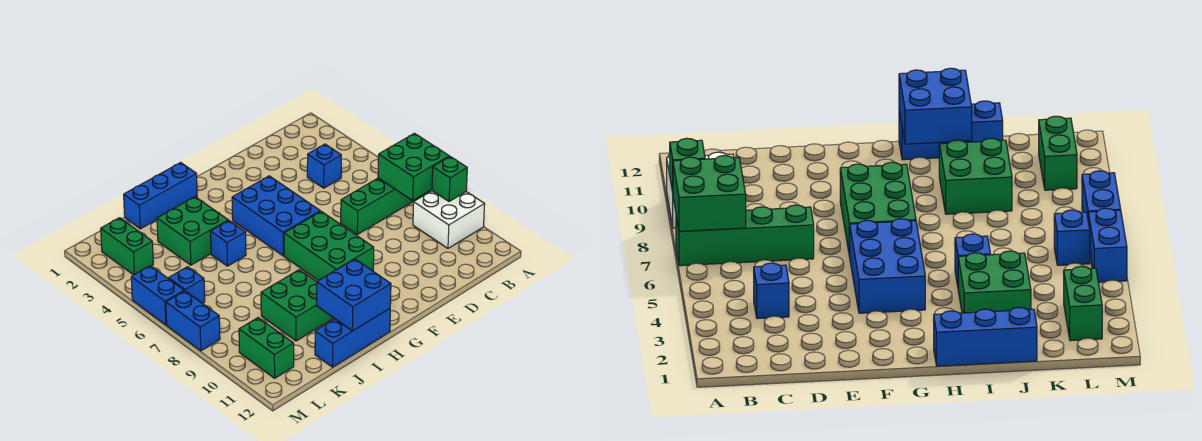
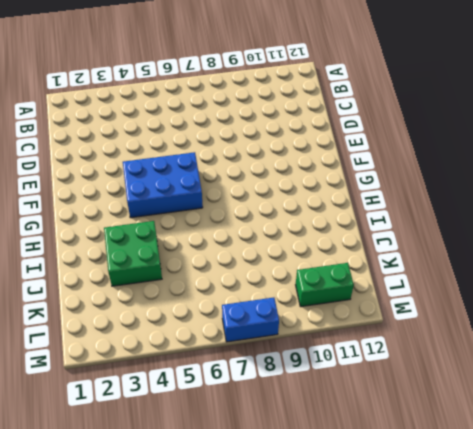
none -> green 1x4 brick [341,178,430,234]
none -> white 2x2 brick [413,191,485,248]
none -> blue 1x1 brick [307,144,341,188]

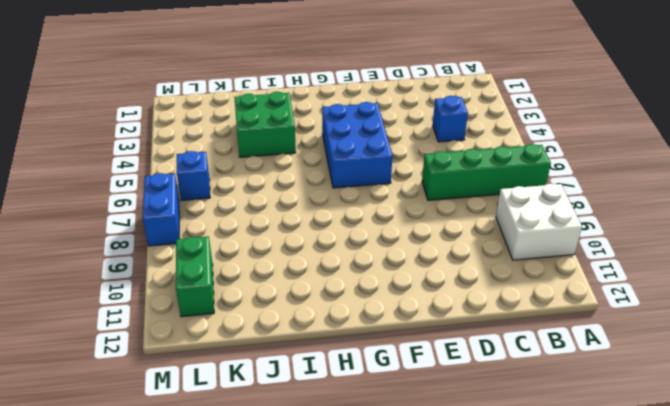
none -> green 2x3 brick [284,211,374,281]
none -> blue 1x3 brick [124,162,197,229]
none -> blue 1x3 brick [315,308,390,367]

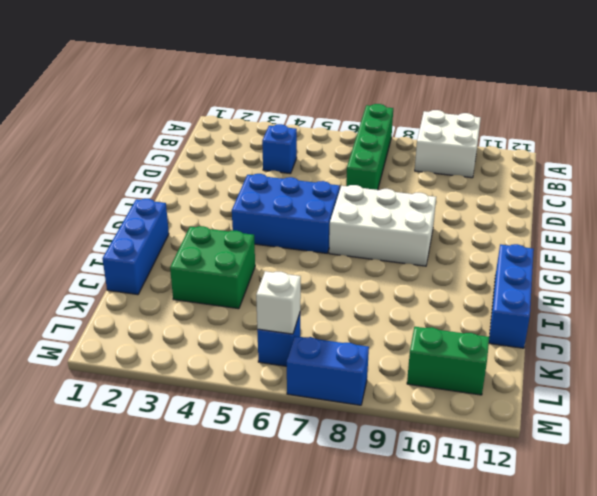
white 2x3 brick [329,185,436,266] -> green 2x3 brick [284,211,374,281]
white 1x1 brick [256,271,301,334] -> none
none -> blue 1x1 brick [211,221,246,266]
none -> green 2x2 brick [261,270,333,341]
none -> green 1x2 brick [101,218,153,275]

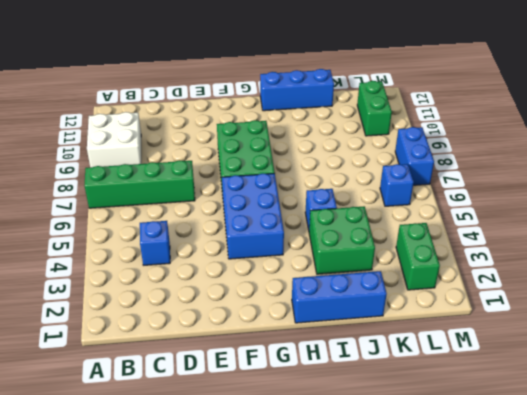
none -> green 2x2 brick [261,270,333,341]
none -> blue 1x2 brick [131,266,184,325]
none -> green 2x2 brick [378,133,449,200]

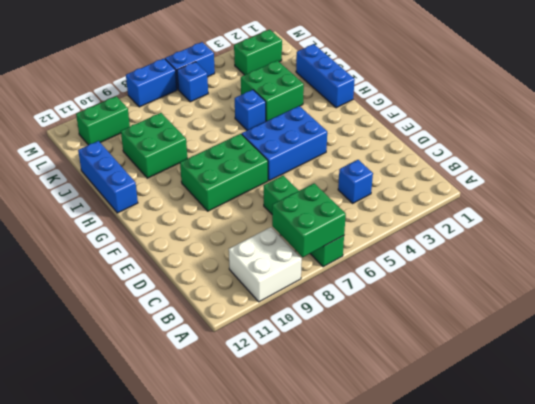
none -> green 1x1 brick [432,157,467,202]
none -> blue 2x2 brick [317,259,391,331]

